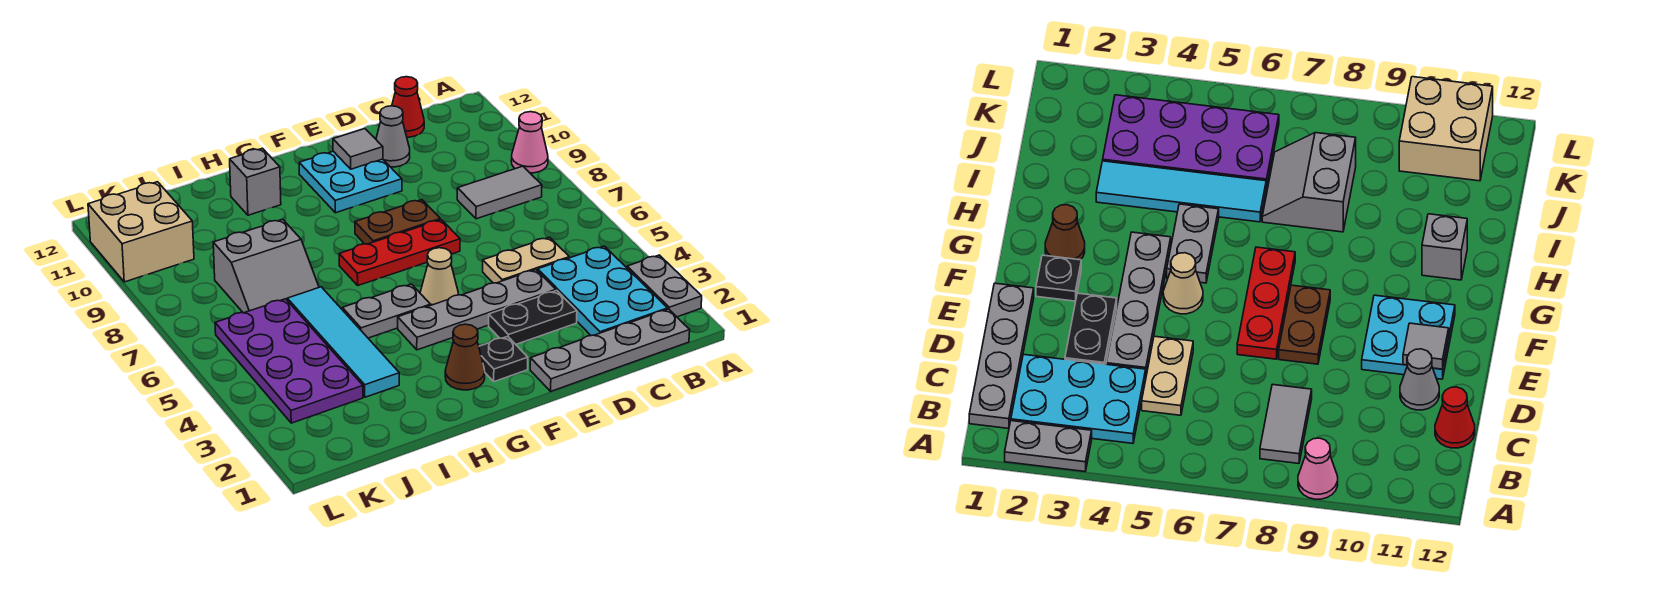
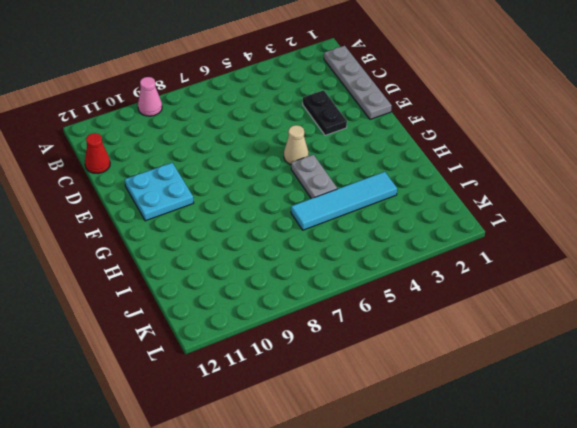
none -> grey 1x2 plate [627,255,702,317]
none -> cyan 2x3 plate [538,246,668,336]
none -> grey 1x2 tile [457,166,542,219]

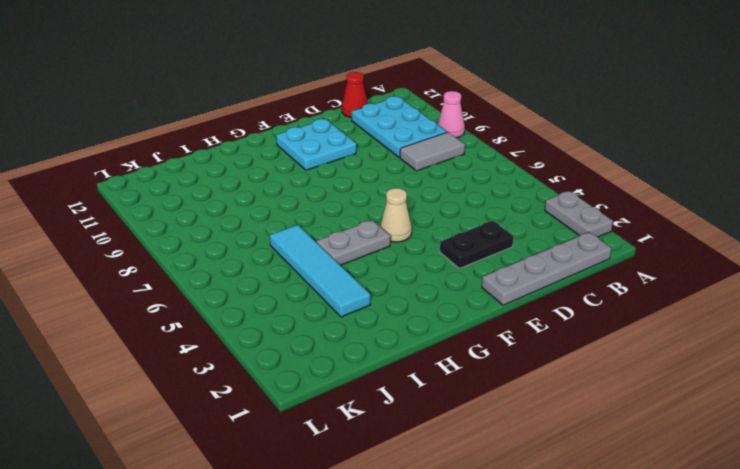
cyan 2x3 plate [352,96,447,157] -> cyan 2x3 plate moved to [538,246,668,336]
none -> tan 1x2 plate [483,237,569,283]
none -> grey 1x4 plate [398,270,556,350]
none -> grey 1x1 cone [376,106,410,167]

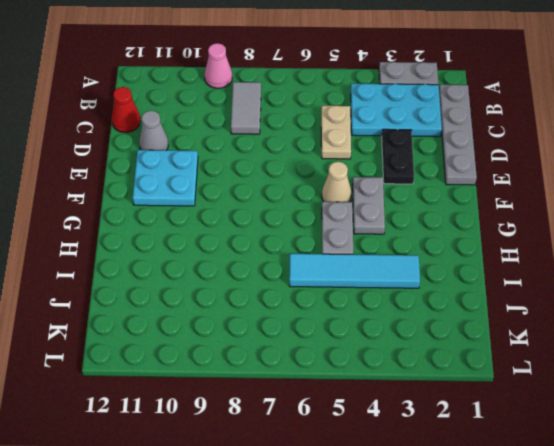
grey 1x2 plate [353,177,385,234] -> grey 1x4 plate [398,270,556,350]
none -> red 1x3 plate [339,220,460,285]
none -> brown 1x2 plate [355,200,440,244]
none -> black 1x1 plate [479,336,528,382]

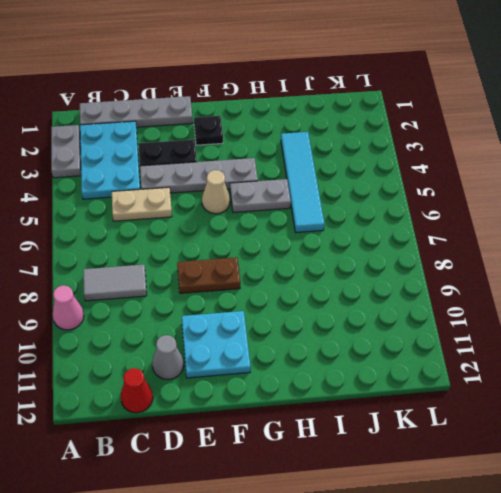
none -> red 1x3 plate [339,220,460,285]
none -> brown 1x1 cone [445,324,485,390]
none -> grey 1x1 brick [230,148,281,215]

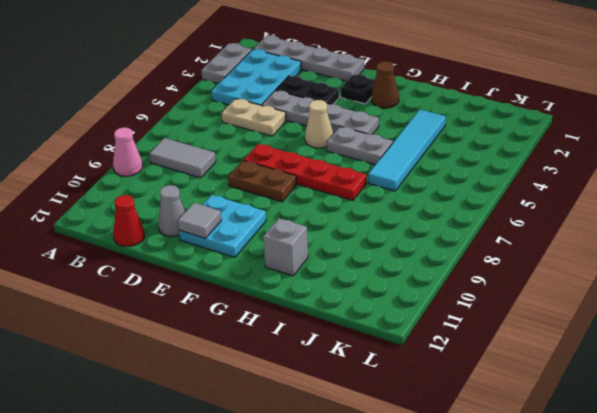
red 1x4 plate [244,144,366,200] -> red 1x3 plate [339,220,460,285]
none -> grey 2x2 slope [213,219,319,313]
none -> purple 2x4 plate [215,299,363,423]
none -> tan 2x2 brick [88,182,194,282]

